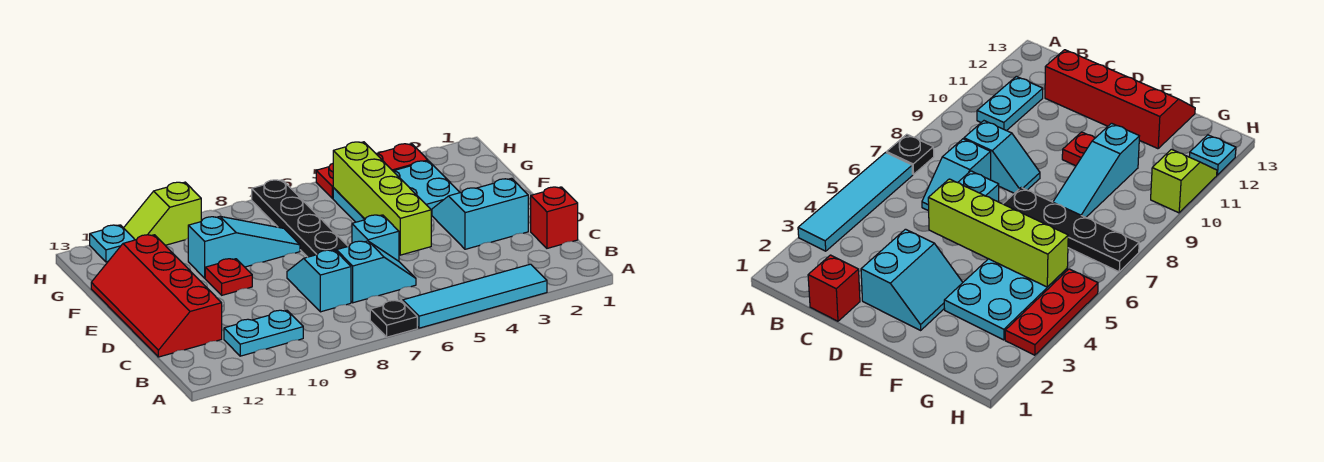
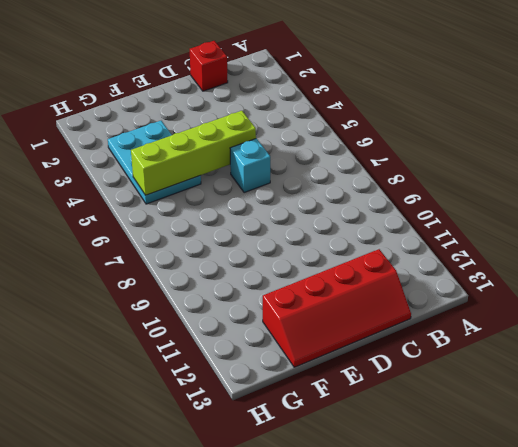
none -> cyan 1x4 tile [403,264,547,328]
none -> black 1x1 plate [370,300,417,337]
none -> cyan 1x2 plate [224,310,303,356]

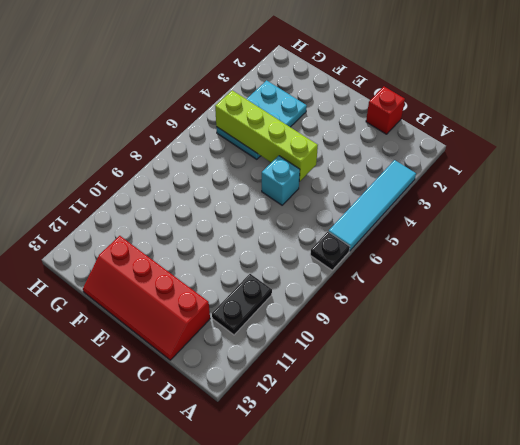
black 1x2 plate [212,274,272,335] -> cyan 1x2 plate [224,310,303,356]
none -> cyan 1x2 slope [336,241,416,303]
none -> cyan 1x2 slope [287,250,351,312]
none -> cyan 2x2 slope [432,178,528,249]

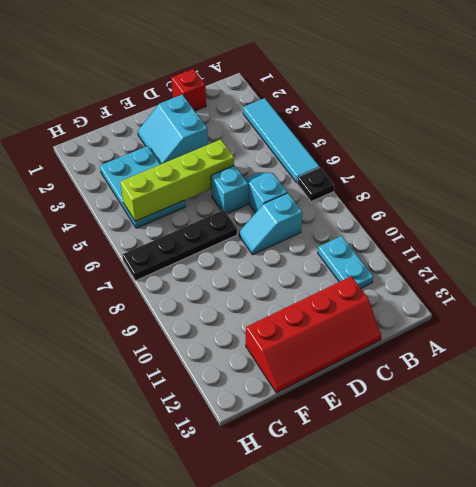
none -> red 1x1 plate [205,259,252,295]
none -> cyan 1x3 slope [188,216,300,278]
none -> red 1x3 plate [316,144,428,199]

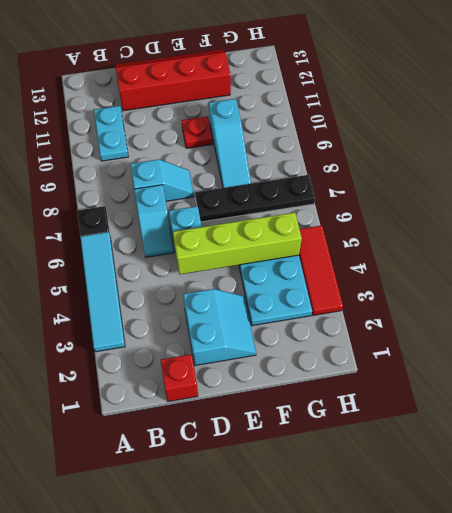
red 1x3 tile [299,225,343,315] -> red 1x3 plate [316,144,428,199]
none -> lime 1x2 slope [124,182,201,245]
none -> cyan 1x1 plate [90,225,135,262]

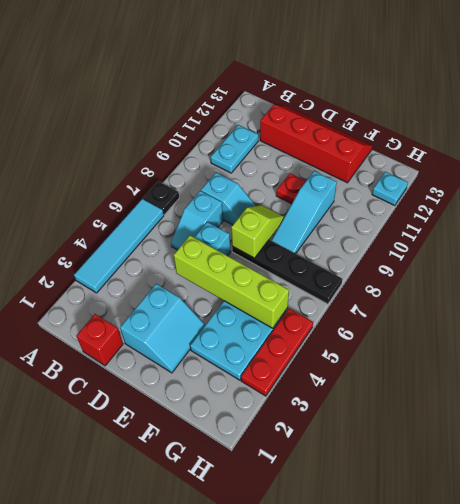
lime 1x2 slope [231,205,284,258] -> lime 1x2 slope moved to [124,182,201,245]

